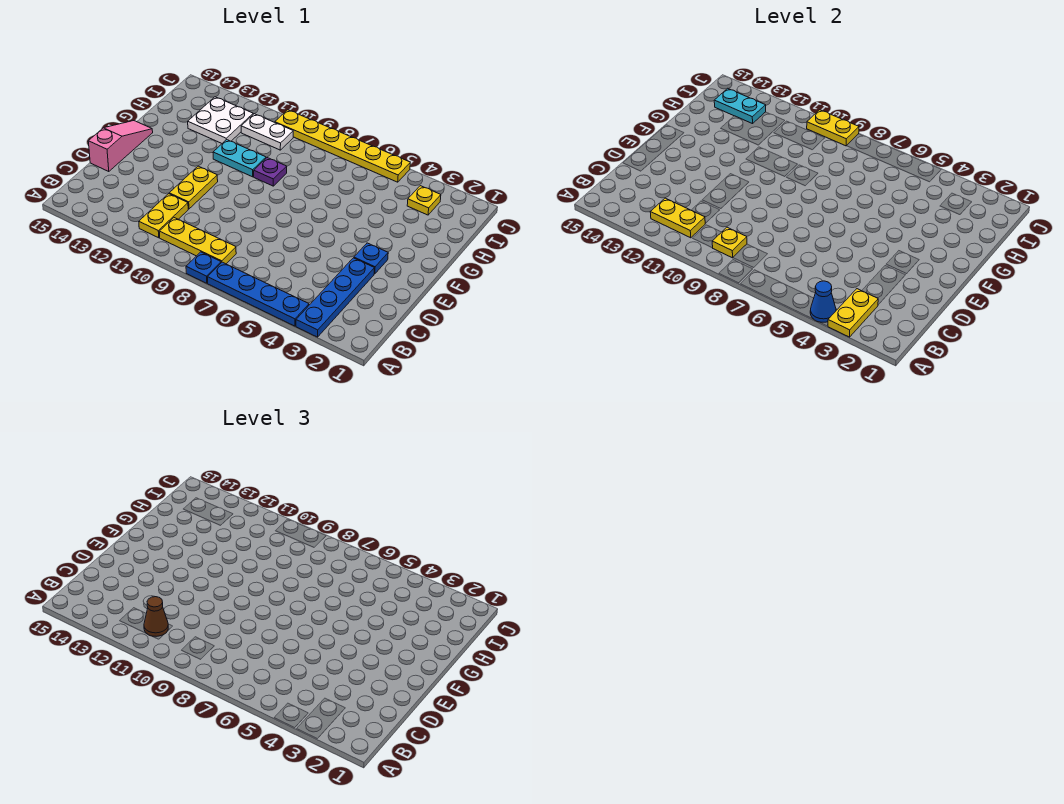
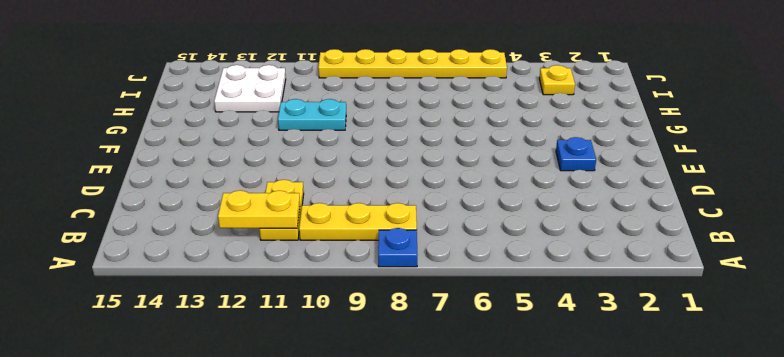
none -> blue 1x4 plate [296,258,374,337]
none -> blue 1x4 plate [208,262,309,326]
none -> yellow 1x2 plate [169,166,218,209]

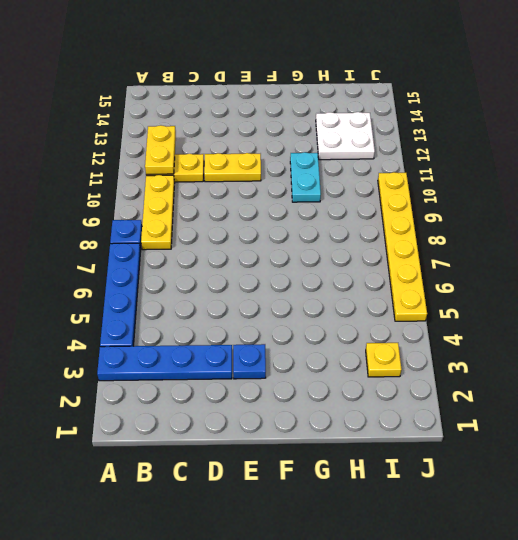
none -> pink 1x3 slope [88,121,153,172]
none -> purple 1x1 plate [254,158,287,186]
none -> white 1x2 plate [241,114,293,150]

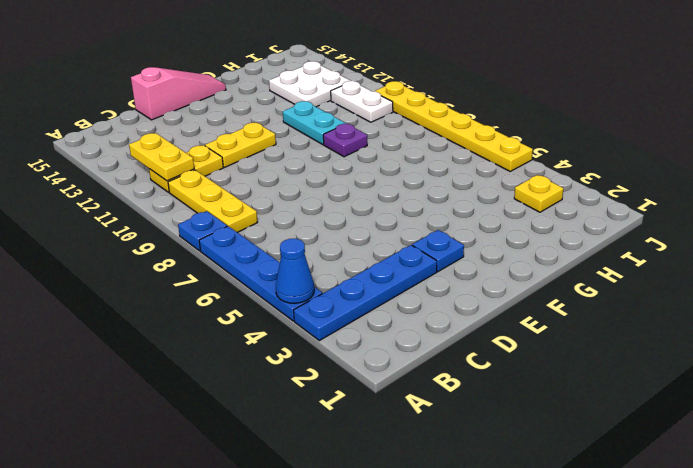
none -> yellow 1x2 plate [828,289,878,337]
none -> yellow 1x1 plate [712,227,747,258]
none -> cyan 1x2 plate [714,88,766,124]

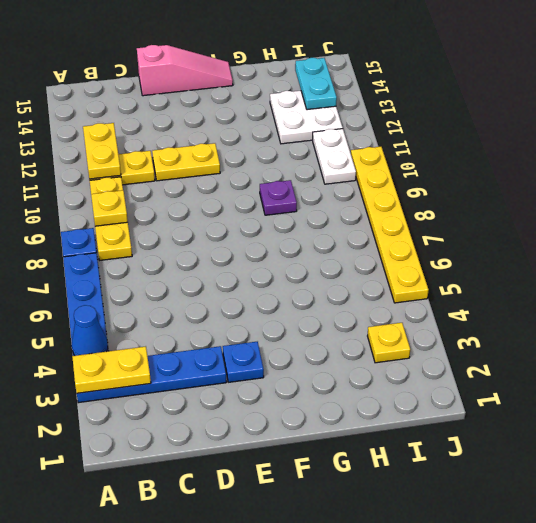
none -> cyan 1x2 plate [213,140,266,177]
none -> yellow 1x2 plate [807,110,859,146]
none -> brown 1x1 cone [144,597,168,636]

